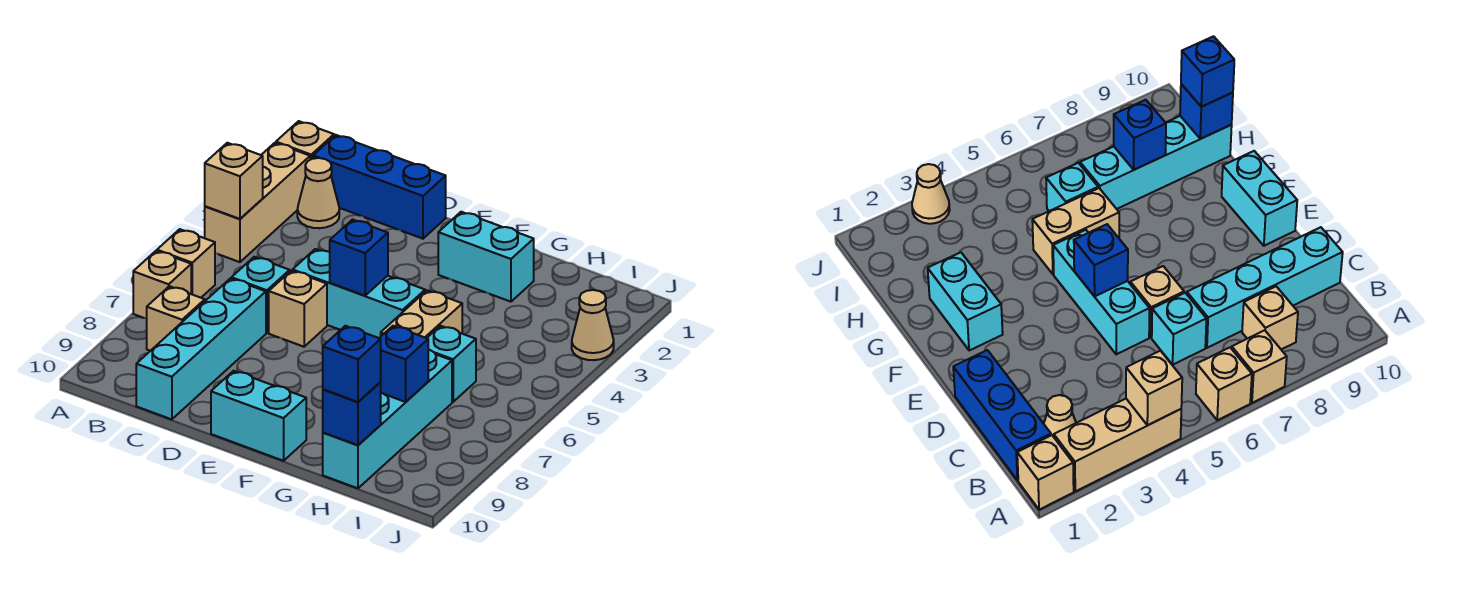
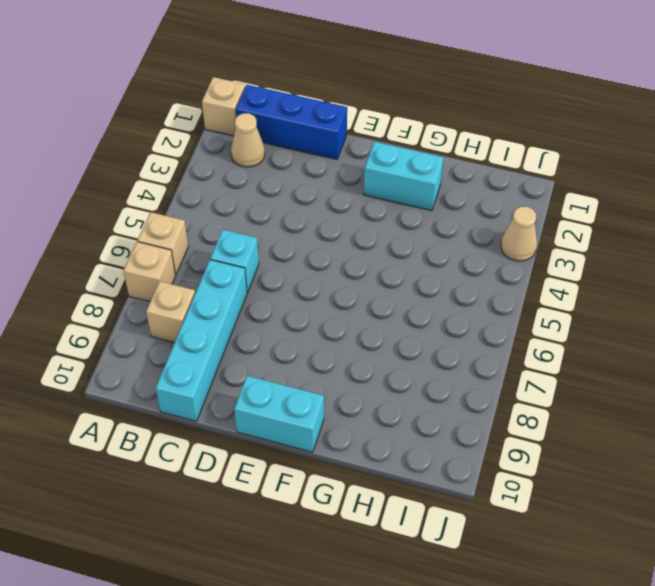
none -> tan 1x3 brick [205,143,310,262]
none -> cyan 1x3 brick [293,249,425,338]
none -> tan 1x1 brick [269,271,327,347]

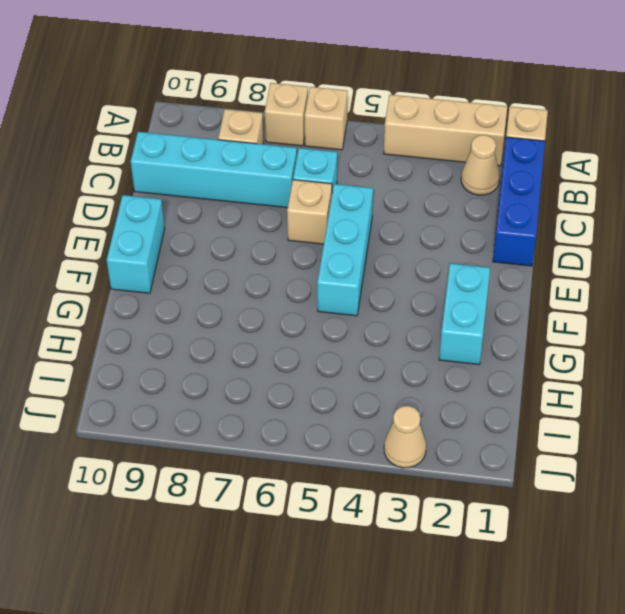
none -> tan 1x2 brick [381,290,462,338]
none -> cyan 1x1 brick [427,326,476,402]
none -> cyan 1x4 brick [323,350,452,488]

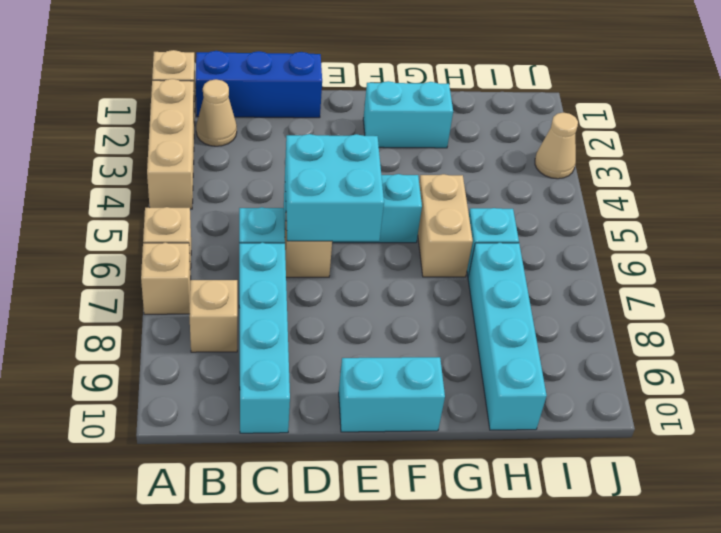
cyan 2x2 brick [285,134,384,241] -> blue 1x1 brick [330,220,388,296]
none -> tan 1x1 brick [205,143,263,219]
none -> blue 1x1 brick [380,326,428,402]
none -> blue 1x1 brick [323,382,381,445]

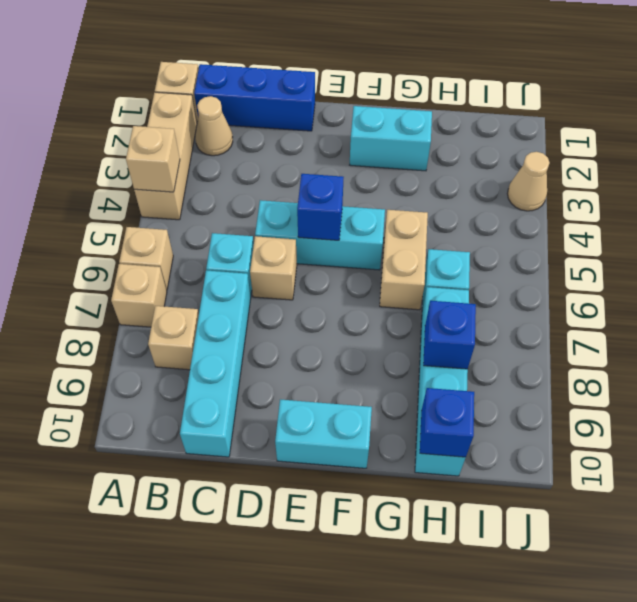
none -> blue 1x1 brick [323,326,381,402]

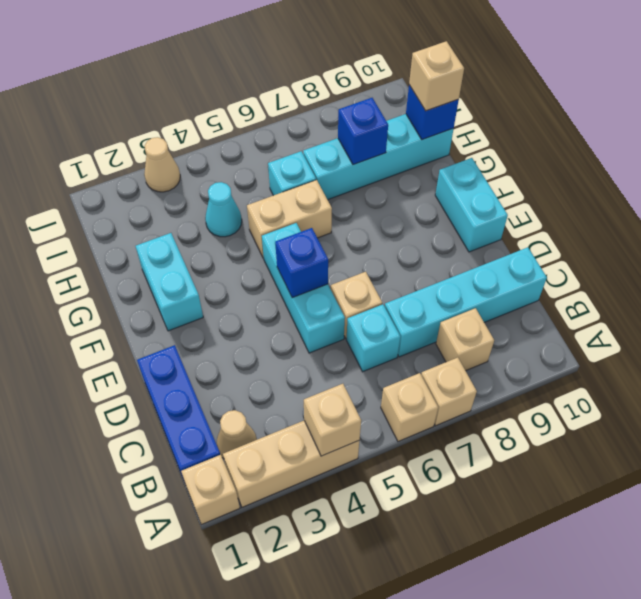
cyan 1x1 cone [205,182,242,237] -> none
tan 1x1 brick [409,41,464,111] -> blue 1x1 brick [323,326,381,402]

